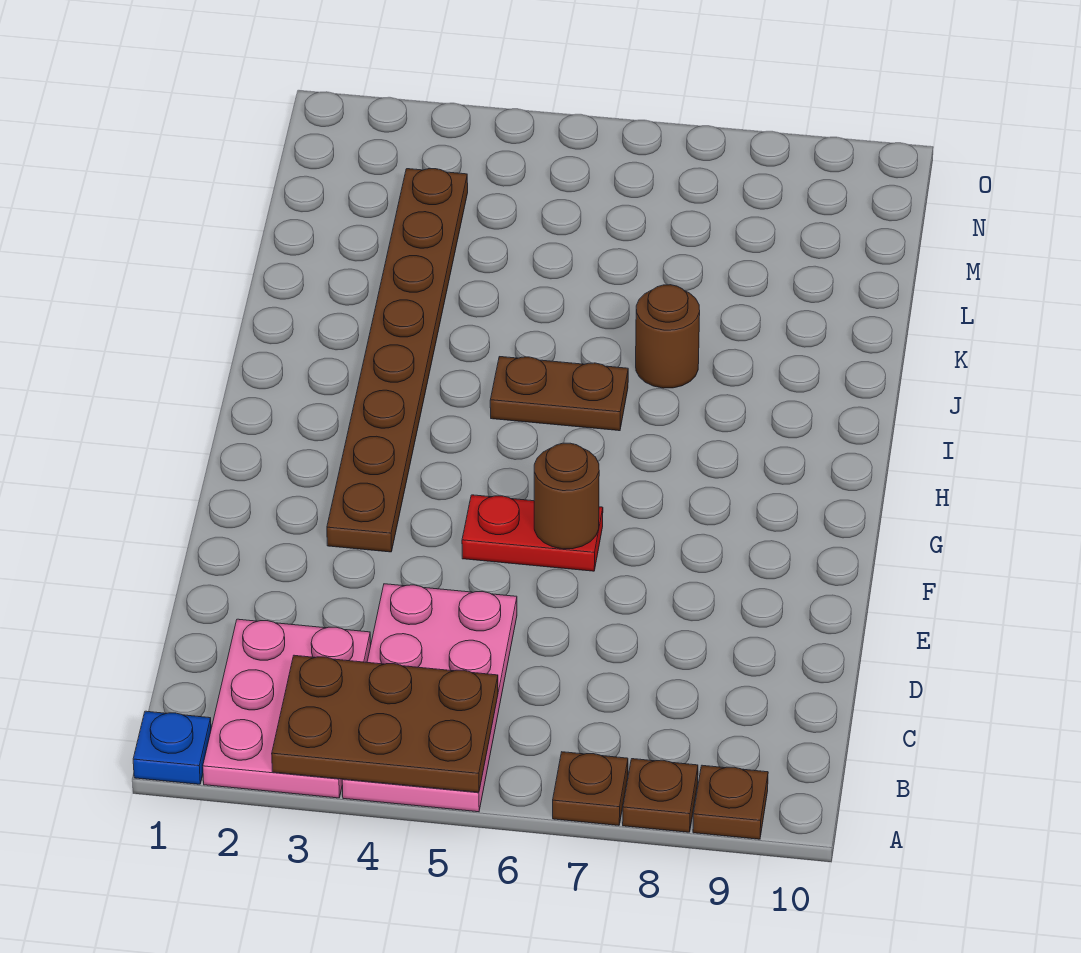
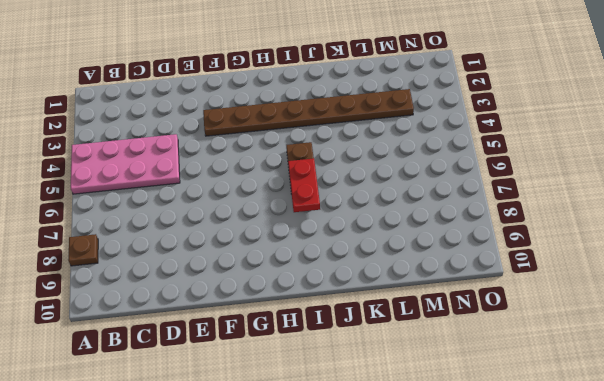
red 1x2 plate [288,158,320,212] -> red 1x2 plate moved to [462,495,603,571]
none -> blue 1x1 plate [133,711,211,784]
none -> pink 2x3 plate [203,619,371,798]
none -> brown 1x1 plate [553,752,628,825]

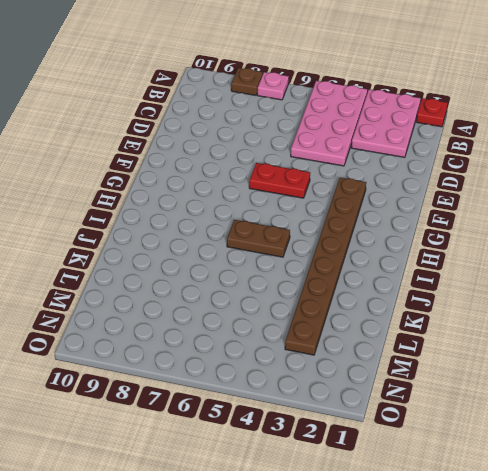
red 1x1 plate [417,98,448,127] -> blue 1x1 plate [133,711,211,784]
pink 1x1 plate [257,72,289,100] -> brown 1x1 plate [553,752,628,825]
none -> brown 1x1 plate [693,765,768,839]
none -> brown 1x1 round brick [636,285,700,388]
none -> brown 2x3 plate [272,655,498,792]

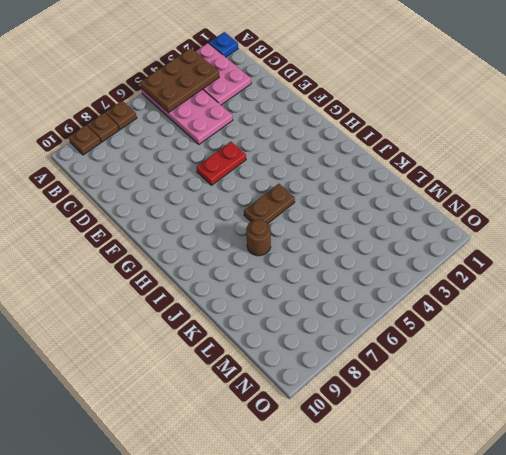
none -> brown 1x8 plate [327,169,468,552]
none -> brown 1x1 round brick [534,443,599,549]

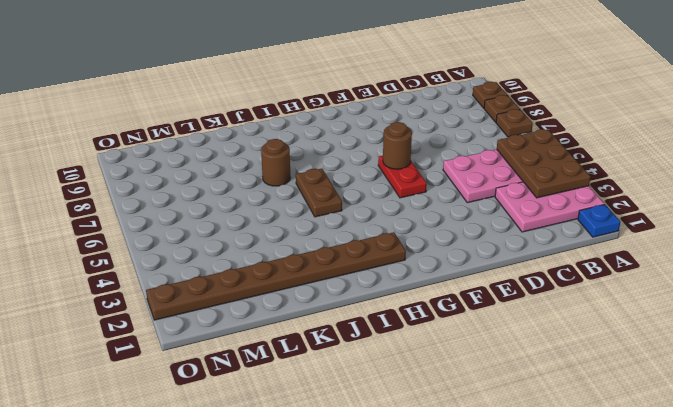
brown 1x8 plate [146,232,406,320] -> brown 1x8 plate moved to [327,169,468,552]

